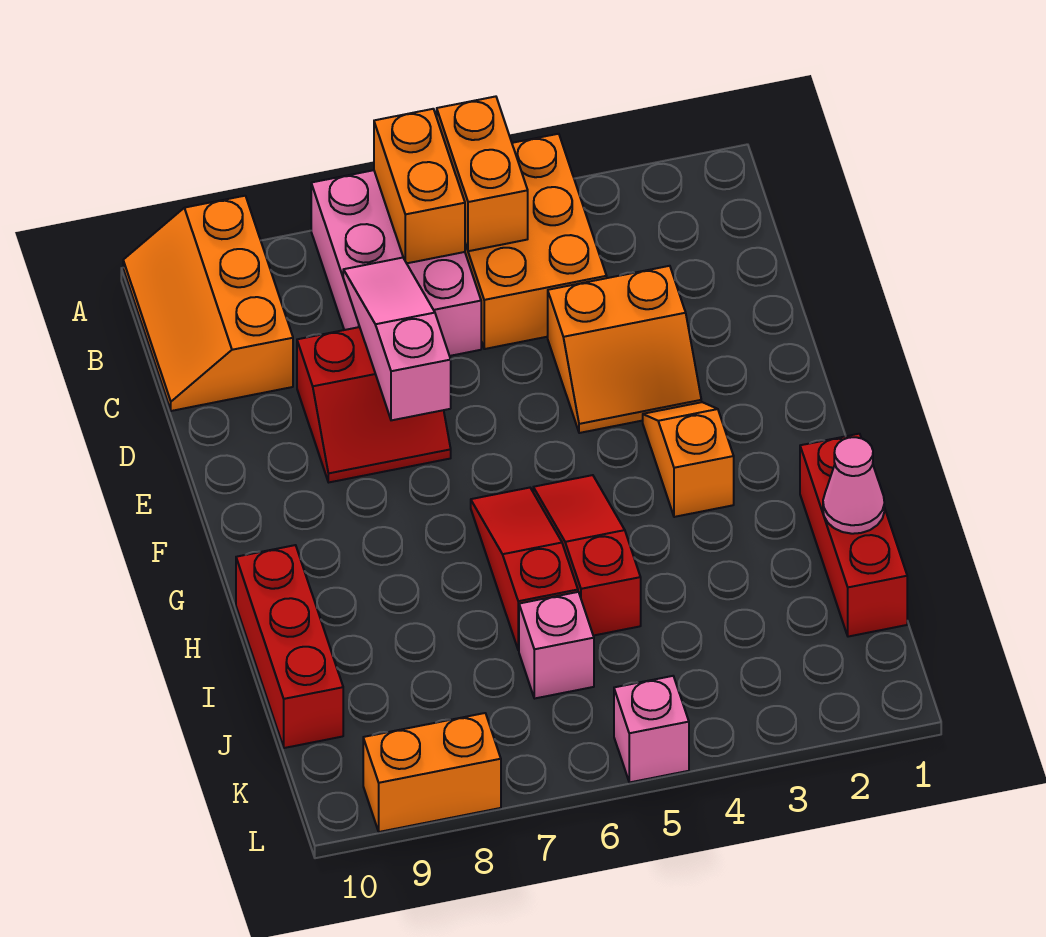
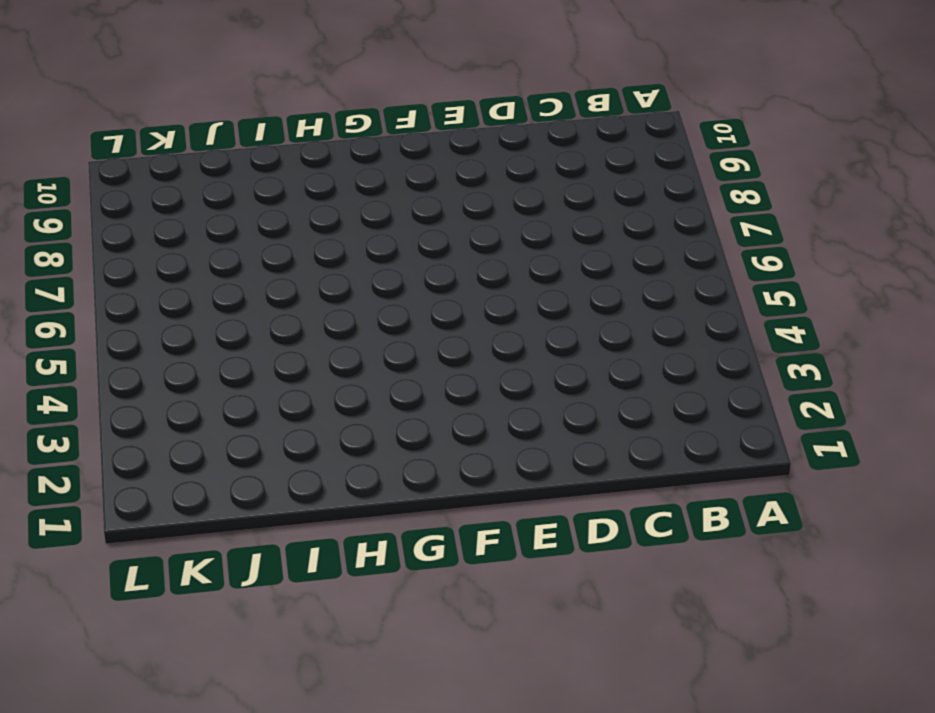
none -> orange 2x3 brick [465,134,607,349]
none -> pink 2x3 brick [311,170,481,356]
none -> orange 2x3 slope [123,196,293,411]

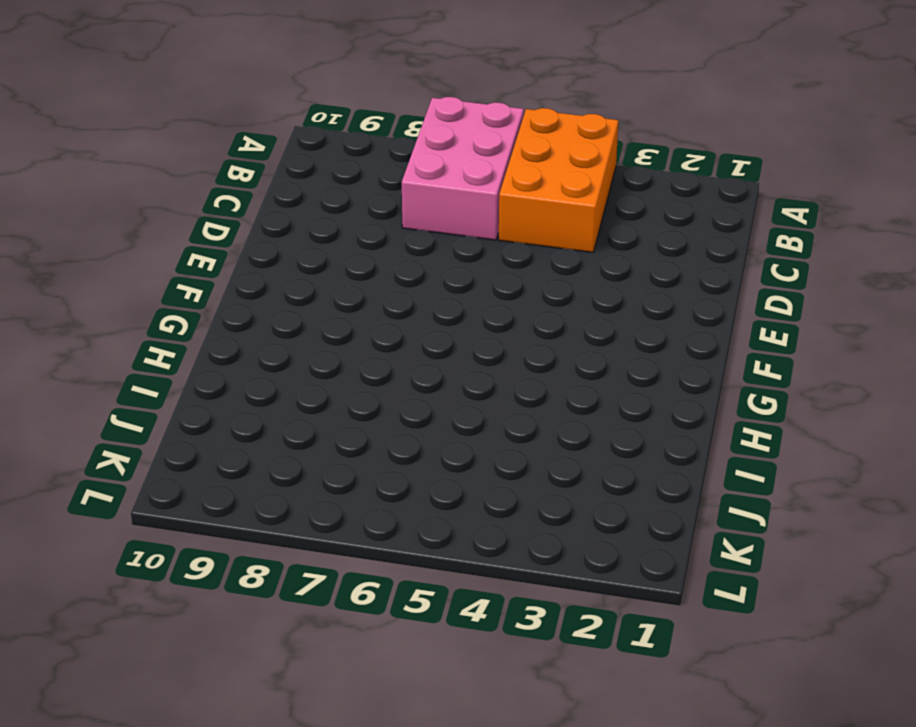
none -> orange 2x3 slope [123,196,293,411]
none -> orange 2x2 slope [548,266,701,433]
none -> red 2x2 slope [297,327,451,482]

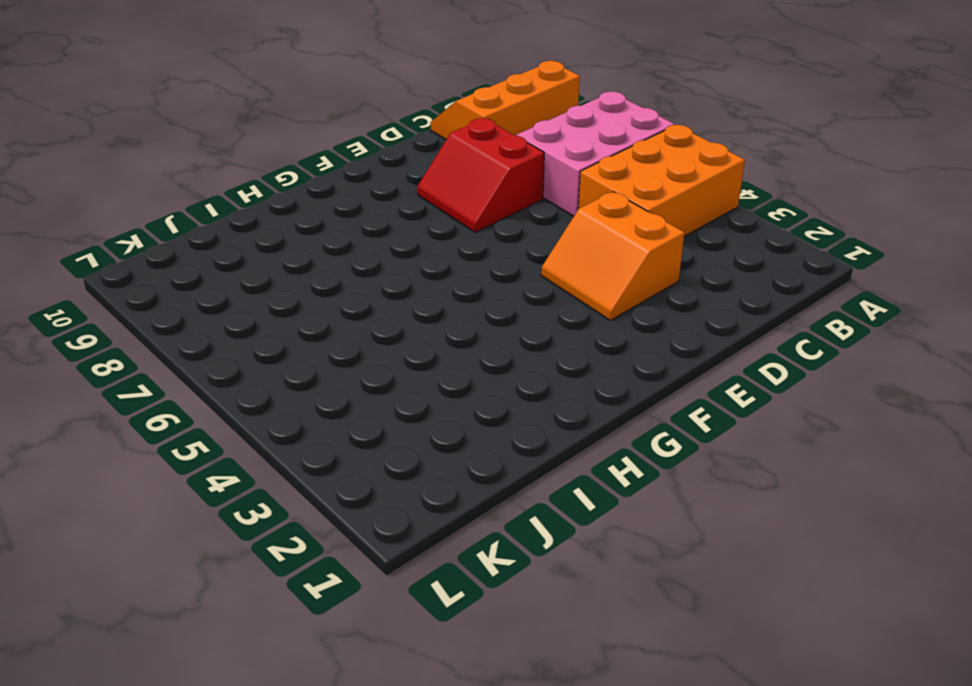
none -> orange 1x2 slope [643,402,734,517]
none -> red 1x3 slope [533,475,641,636]
none -> red 1x3 slope [471,488,578,650]

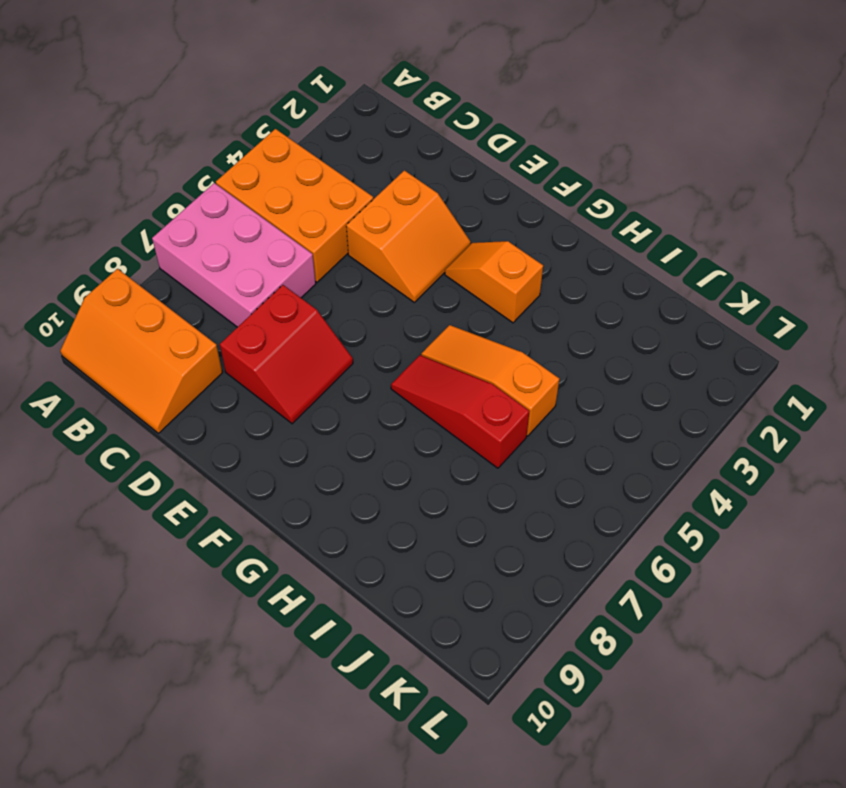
orange 1x3 slope [421,325,559,436] -> red 1x3 slope [533,475,641,636]
none -> red 1x3 brick [800,434,907,637]
none -> red 1x3 brick [236,545,343,748]
none -> pink 1x1 brick [519,592,594,698]

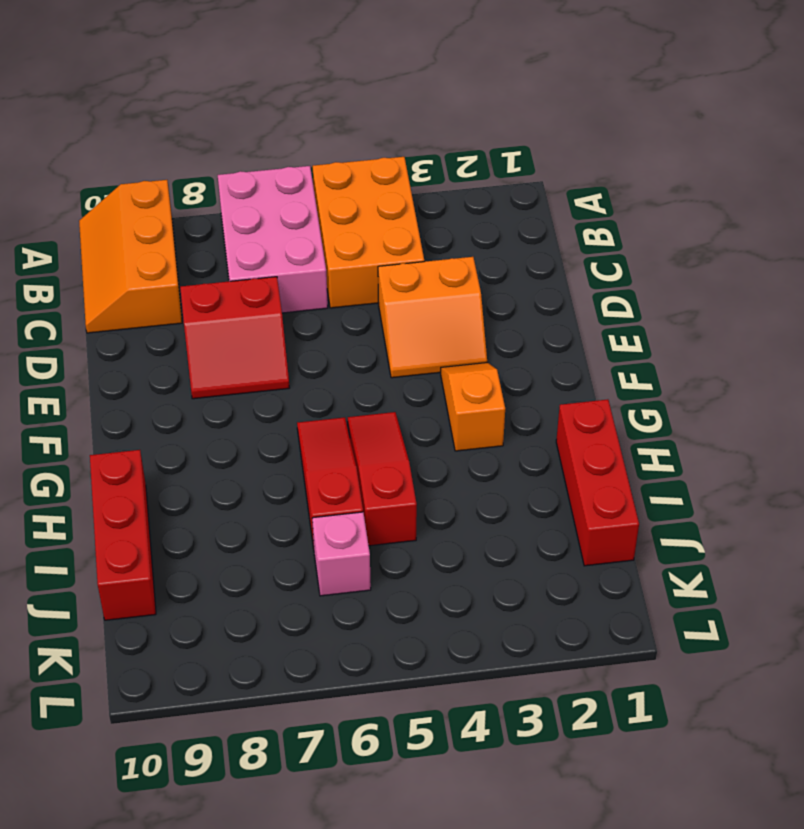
none -> pink 1x1 brick [614,676,689,782]
none -> orange 1x2 brick [363,713,501,832]
none -> orange 1x2 brick [437,96,528,251]

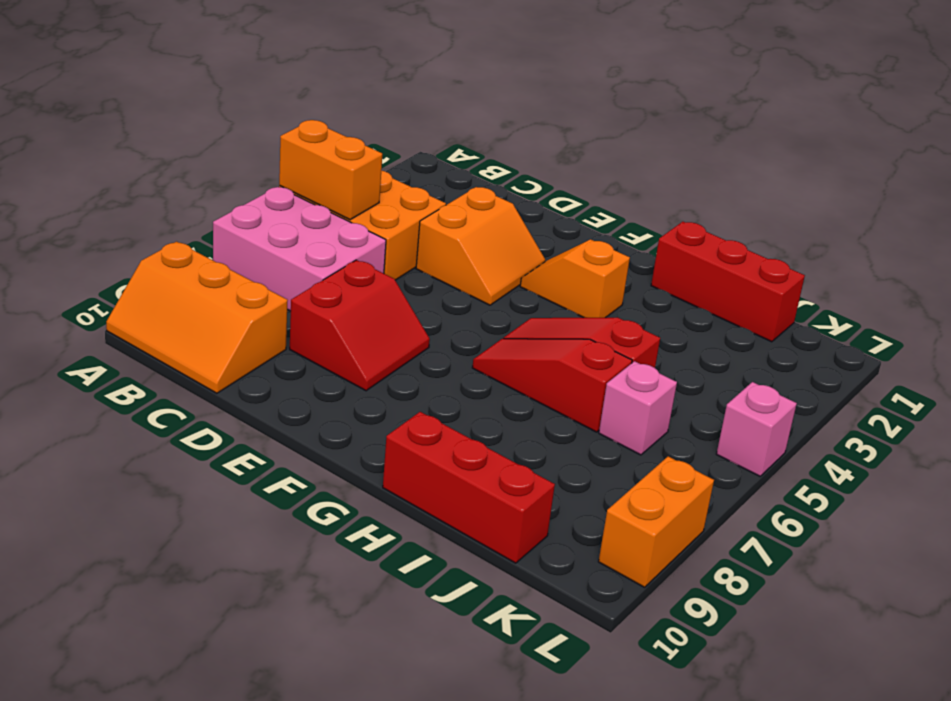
none -> orange 1x2 brick [374,109,465,263]
none -> pink 1x3 slope [343,258,451,420]
none -> pink 1x1 cone [823,437,884,534]

